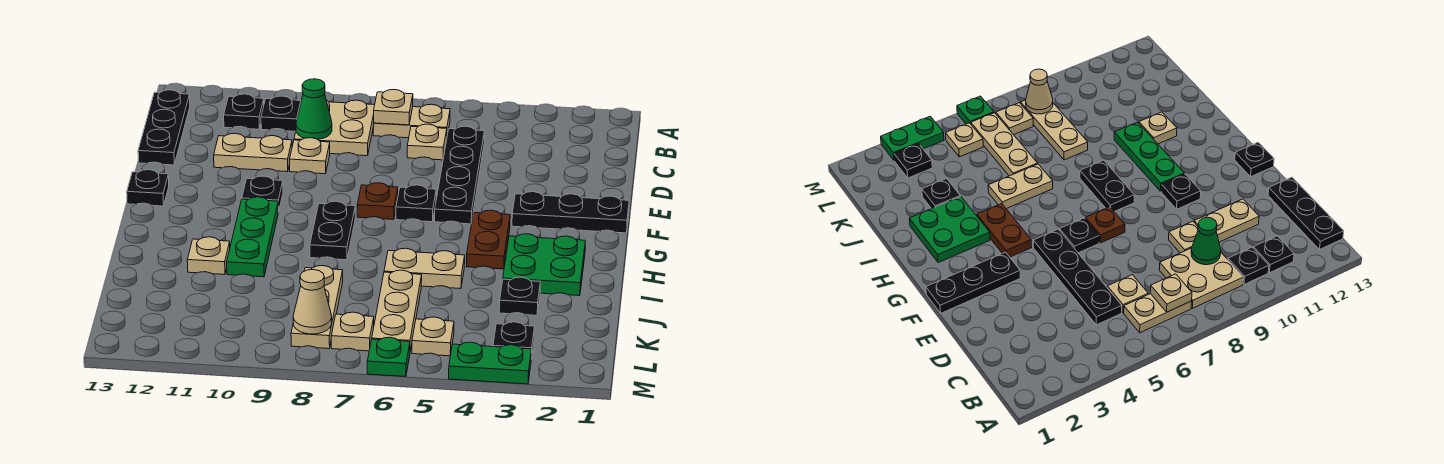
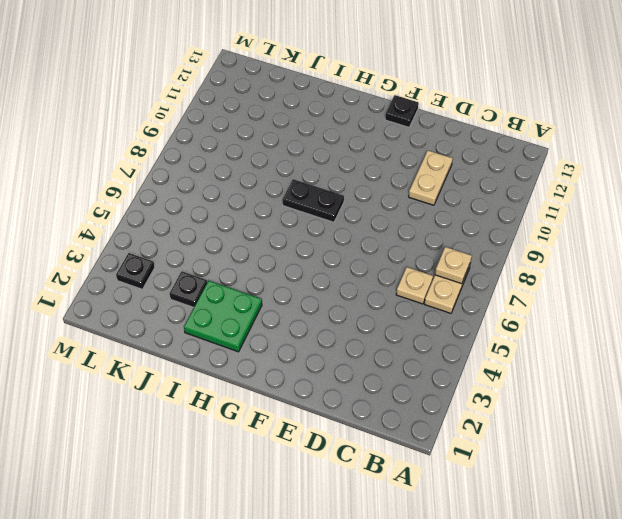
none -> tan 2x2 plate [294,100,375,156]
none -> black 1x1 plate [261,96,301,131]
none -> black 1x1 plate [224,94,264,129]
none -> black 1x3 plate [138,90,190,165]

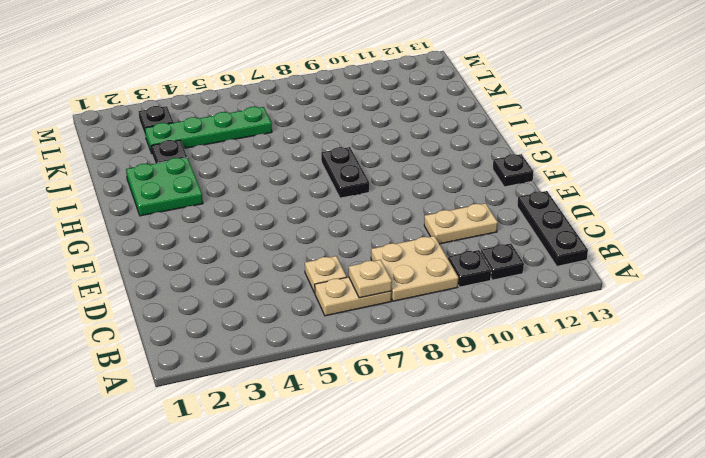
green 1x4 plate [145,107,272,153] -> tan 1x3 plate [372,270,422,351]
none -> black 1x4 plate [435,126,484,224]
none -> tan 1x1 plate [290,138,330,174]
none -> black 1x3 plate [512,192,629,233]
none -> black 1x1 plate [396,185,436,222]

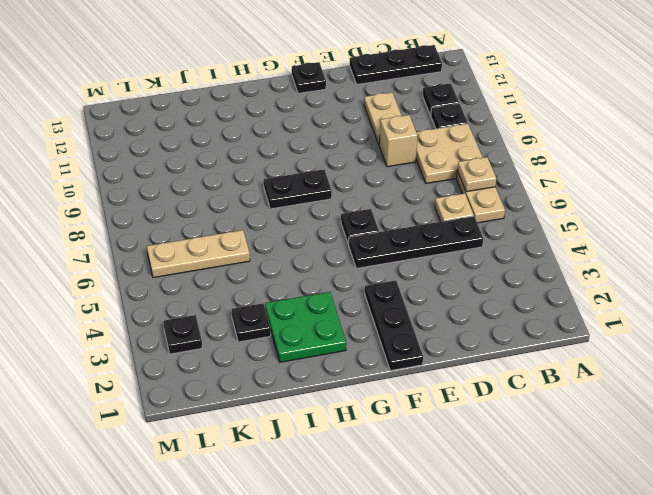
tan 1x1 brick [379,115,418,167] -> tan 1x1 plate [290,138,330,174]
none -> brown 1x1 plate [357,183,398,220]
none -> black 1x1 plate [242,176,283,212]
none -> brown 1x2 plate [466,210,510,269]
none -> green 1x3 plate [227,197,278,277]

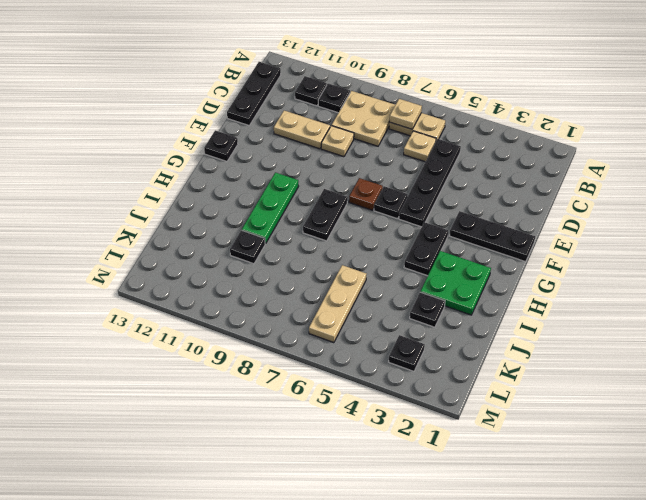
black 1x2 plate [404,222,448,276] -> brown 1x2 plate [466,210,510,269]
black 1x1 plate [230,230,265,264] -> black 1x1 plate moved to [242,176,283,212]
none -> tan 1x2 plate [384,248,465,289]
none -> tan 1x1 plate [187,237,230,275]
none -> tan 1x3 plate [291,266,343,349]
none -> tan 1x1 plate [412,317,454,356]

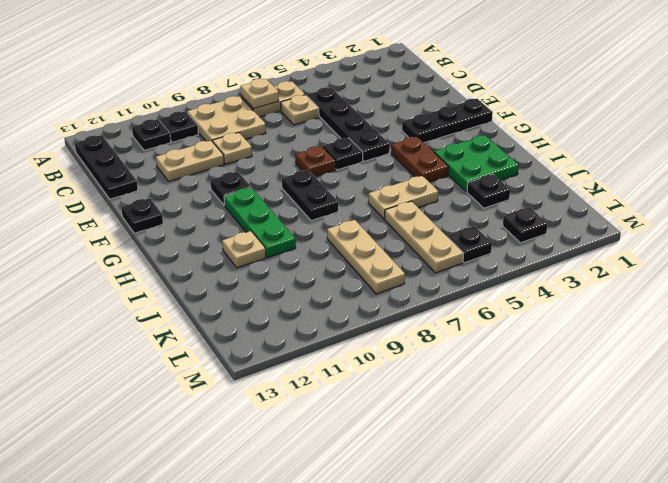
black 1x1 plate [448,226,492,263] -> tan 1x1 plate [412,317,454,356]
none -> tan 1x1 plate [331,312,374,351]
none -> green 1x2 plate [449,342,531,384]
none -> green 1x1 plate [367,337,410,377]
none -> green 1x1 cone [296,79,332,140]

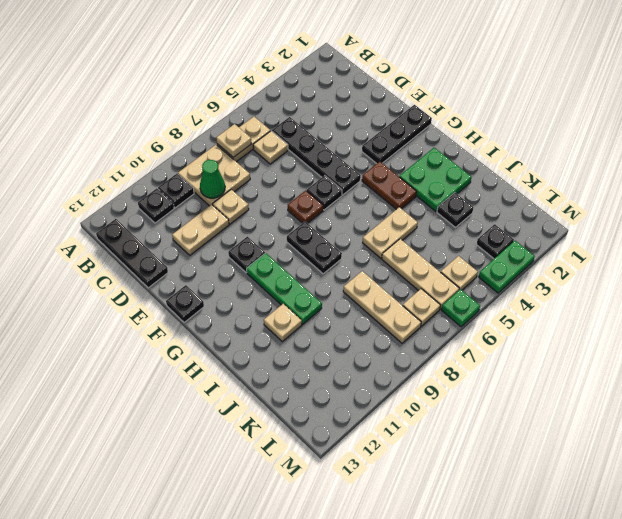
none -> tan 1x1 cone [293,270,332,334]

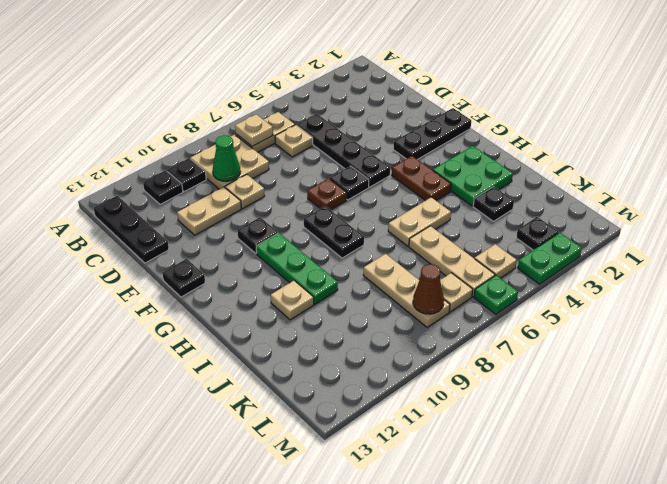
brown 1x1 cone [413,264,444,314] -> tan 1x1 cone [293,270,332,334]

